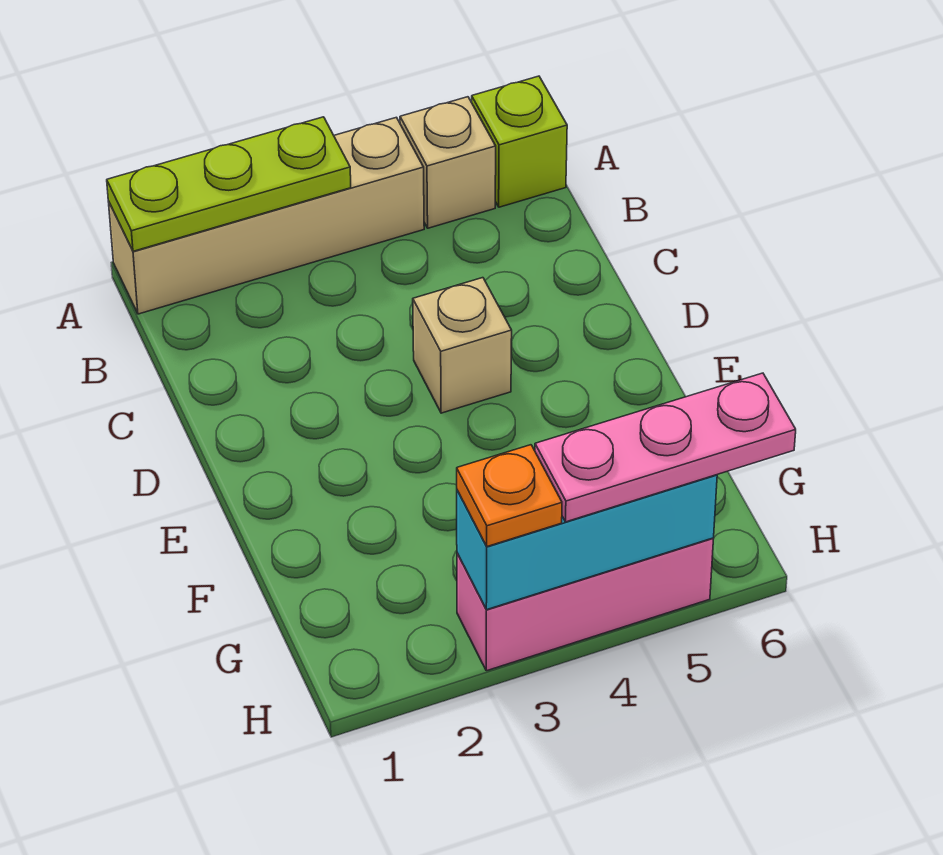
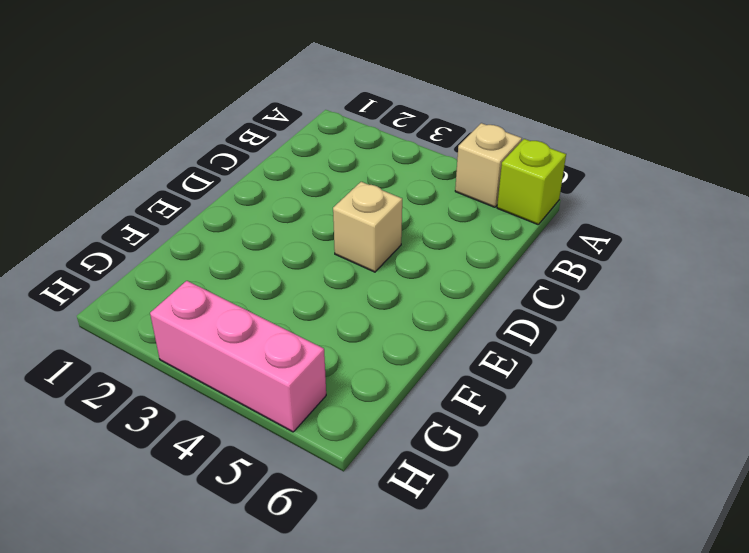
none -> tan 1x4 brick [108,117,424,314]
none -> lime 1x3 plate [107,117,351,251]

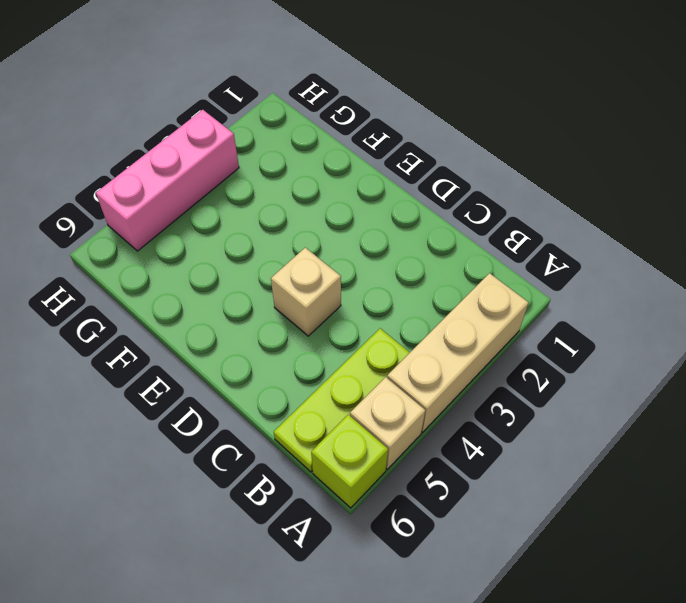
tan 1x3 brick [387,273,529,432] -> tan 1x4 brick [108,117,424,314]
lime 1x3 plate [274,328,410,472] -> lime 1x3 plate moved to [107,117,351,251]
none -> cyan 1x3 brick [457,475,717,610]
none -> orange 1x1 plate [457,445,562,546]

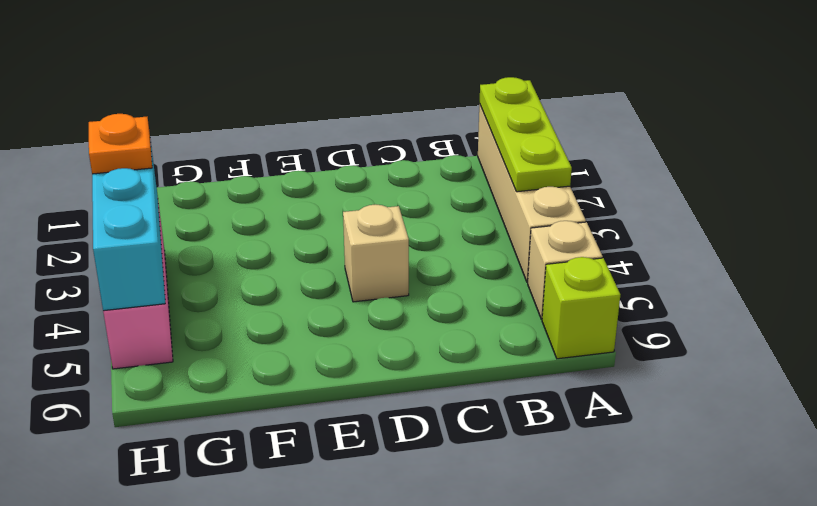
none -> pink 1x3 plate [535,373,796,522]

